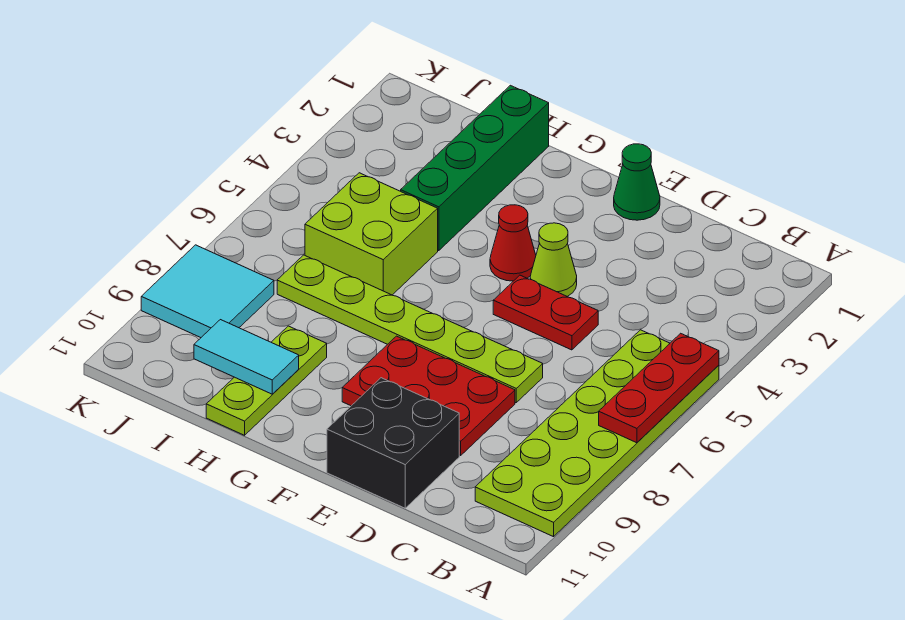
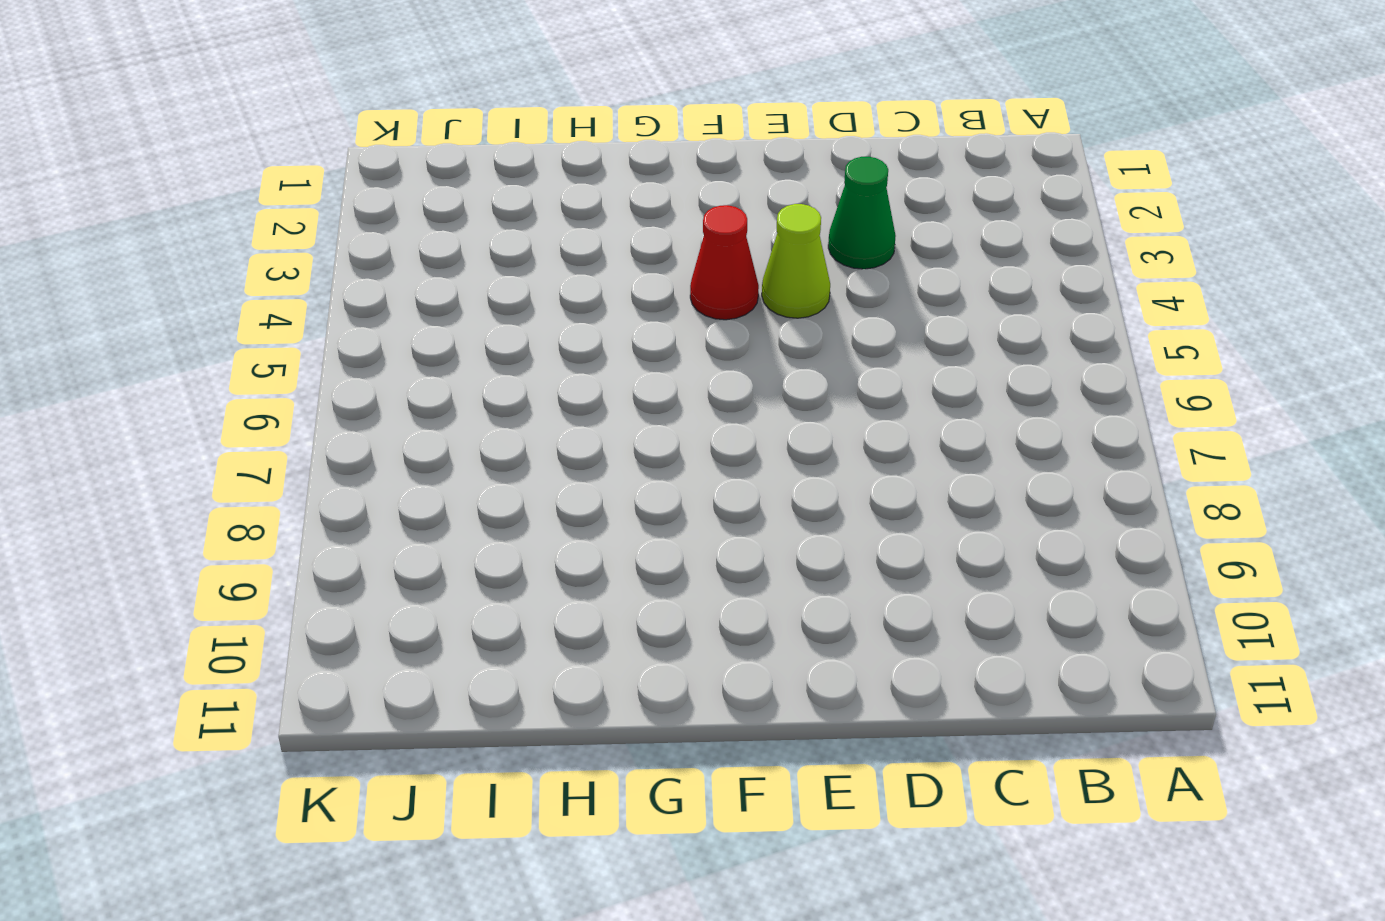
green 1x1 cone [828,157,896,269] -> green 1x1 cone moved to [614,144,660,220]
none -> lime 2x6 plate [475,330,719,537]
none -> red 1x2 plate [493,275,598,350]
none -> lime 1x6 plate [277,255,543,403]

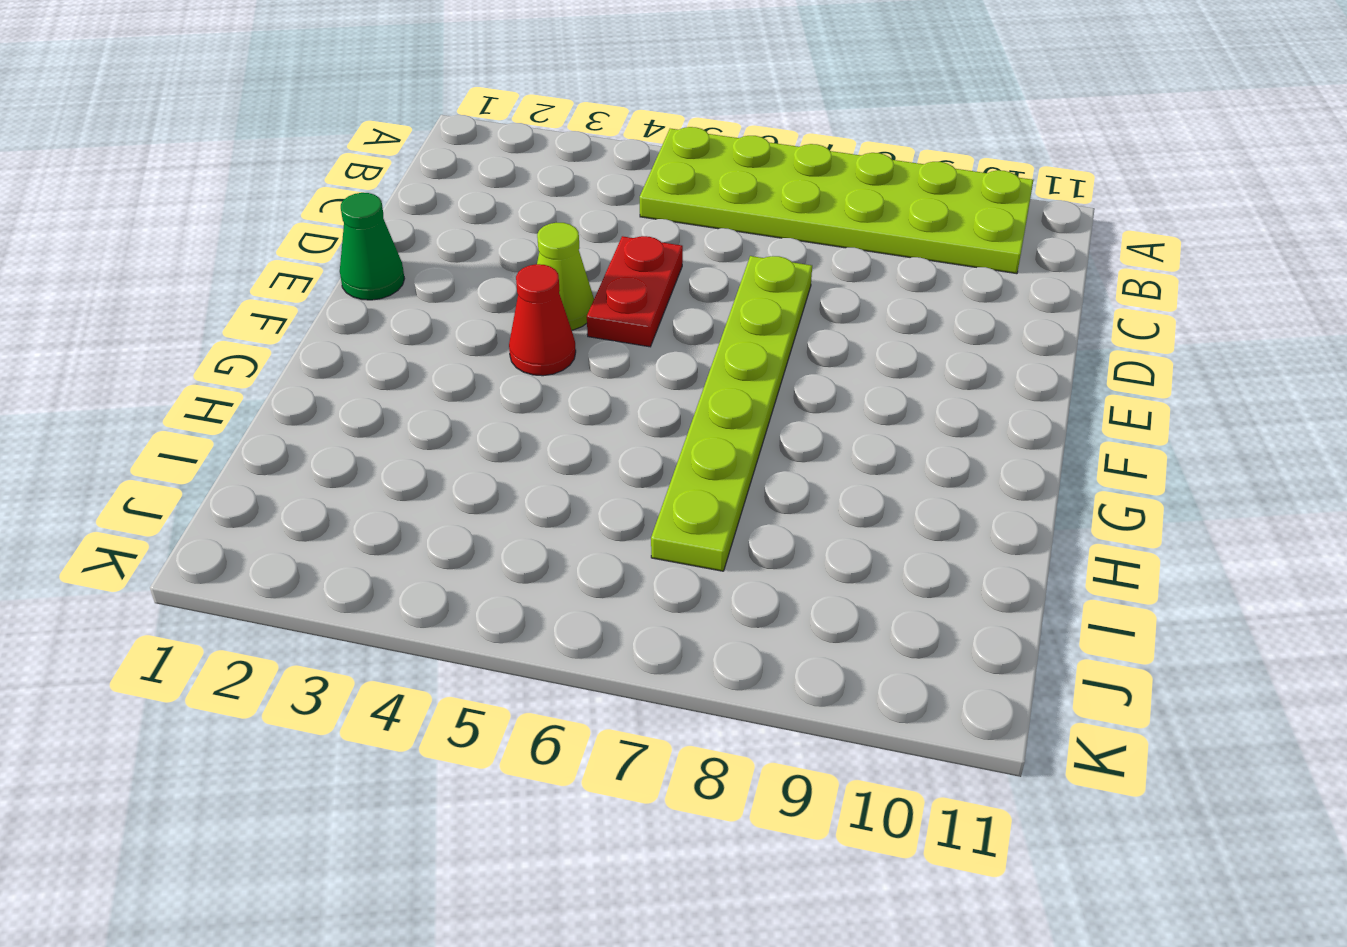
none -> red 2x3 plate [342,336,515,455]
none -> black 2x2 brick [327,378,459,508]
none -> green 1x4 brick [401,85,549,251]

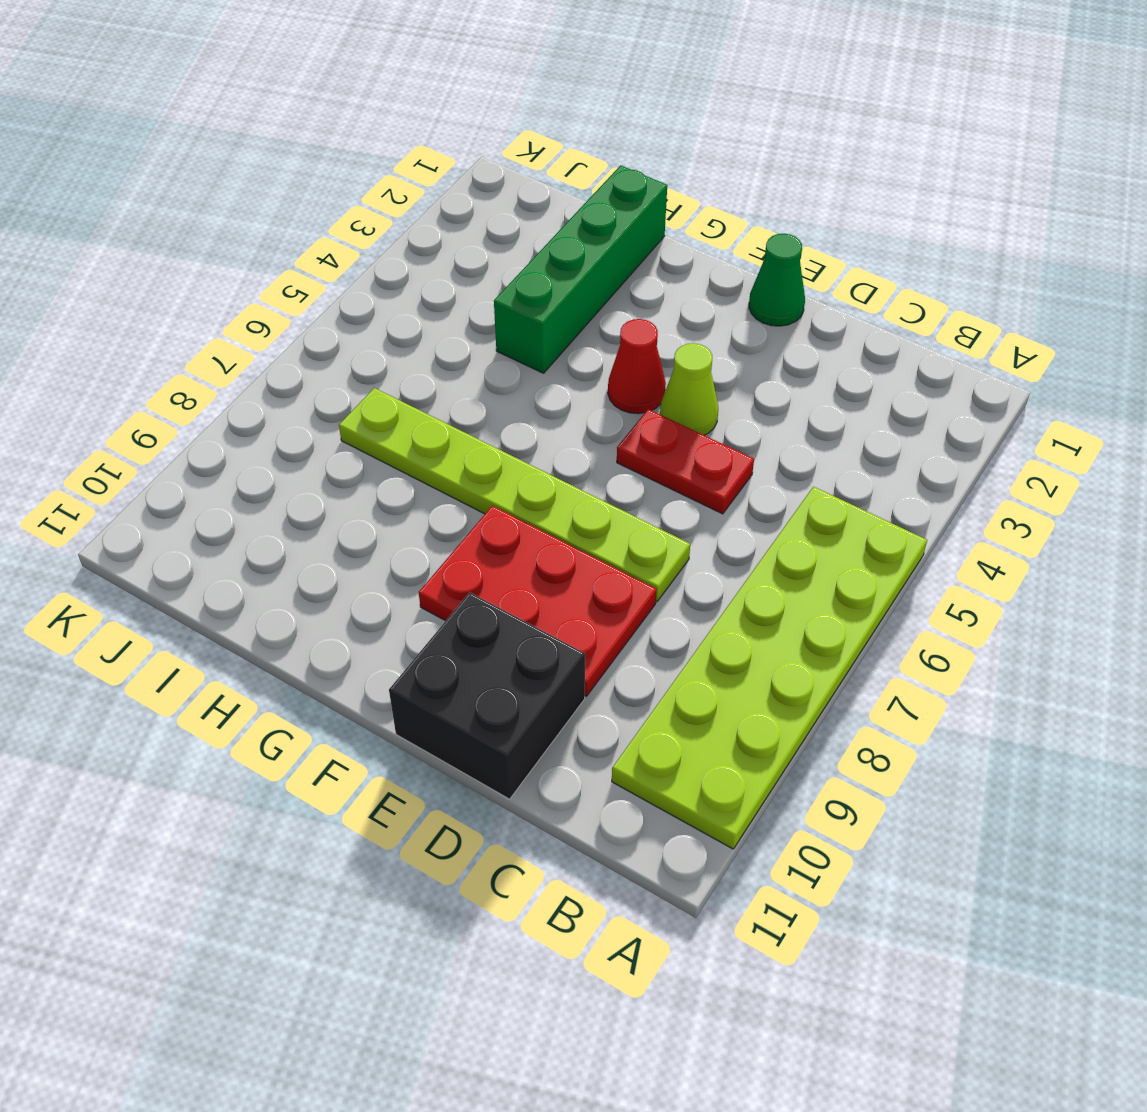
none -> lime 2x2 brick [305,173,438,295]
none -> lime 1x3 plate [206,326,327,435]
none -> cyan 2x2 tile [141,245,274,338]

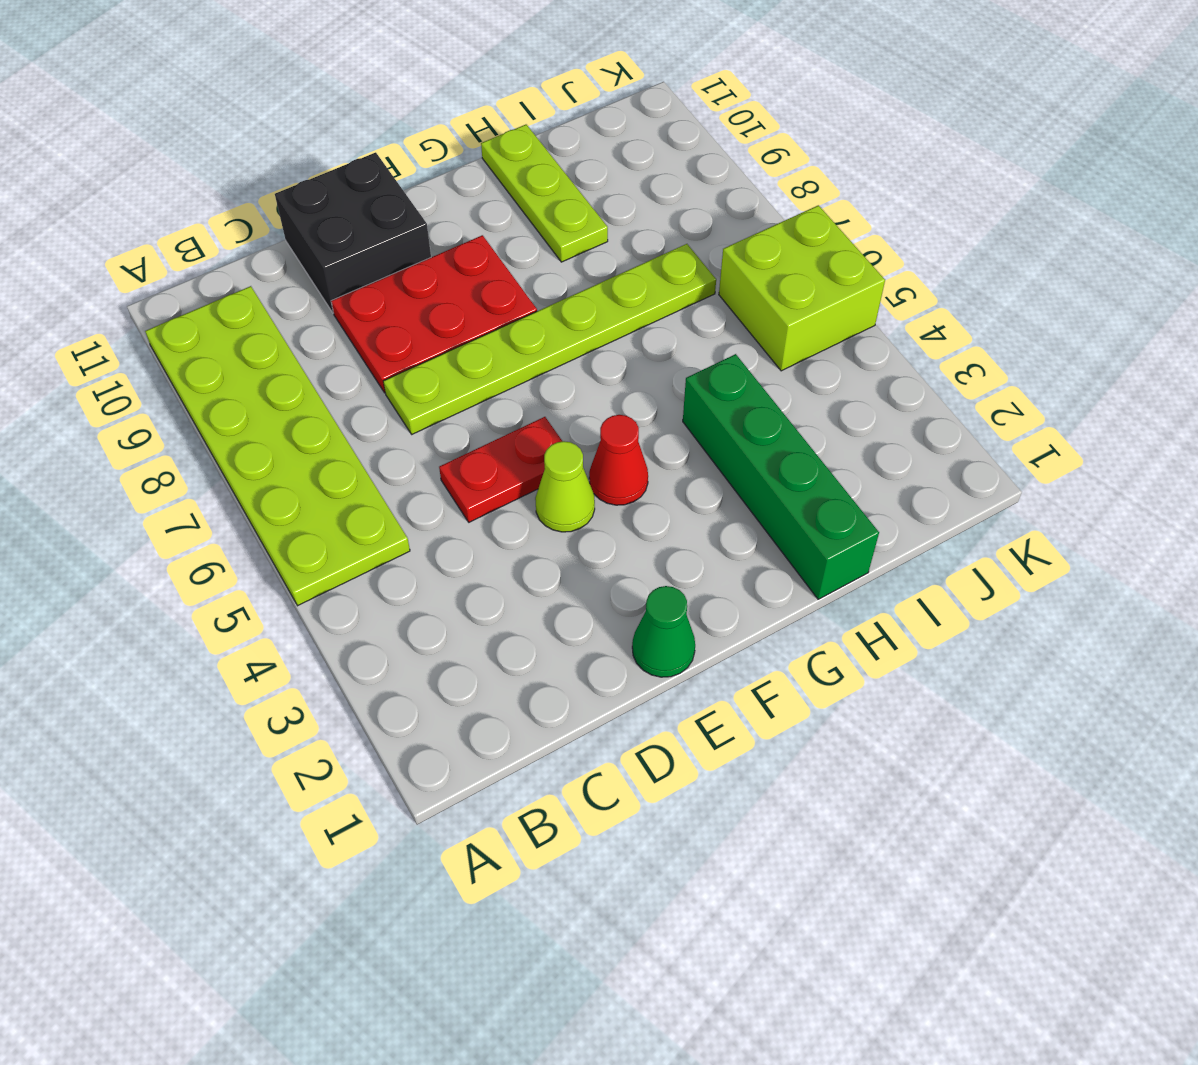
lime 2x2 brick [719,205,885,371] -> lime 2x2 brick moved to [305,173,438,295]
none -> cyan 2x2 tile [141,245,274,338]
none -> red 1x3 plate [599,333,719,443]
none -> cyan 1x2 tile [194,320,299,394]

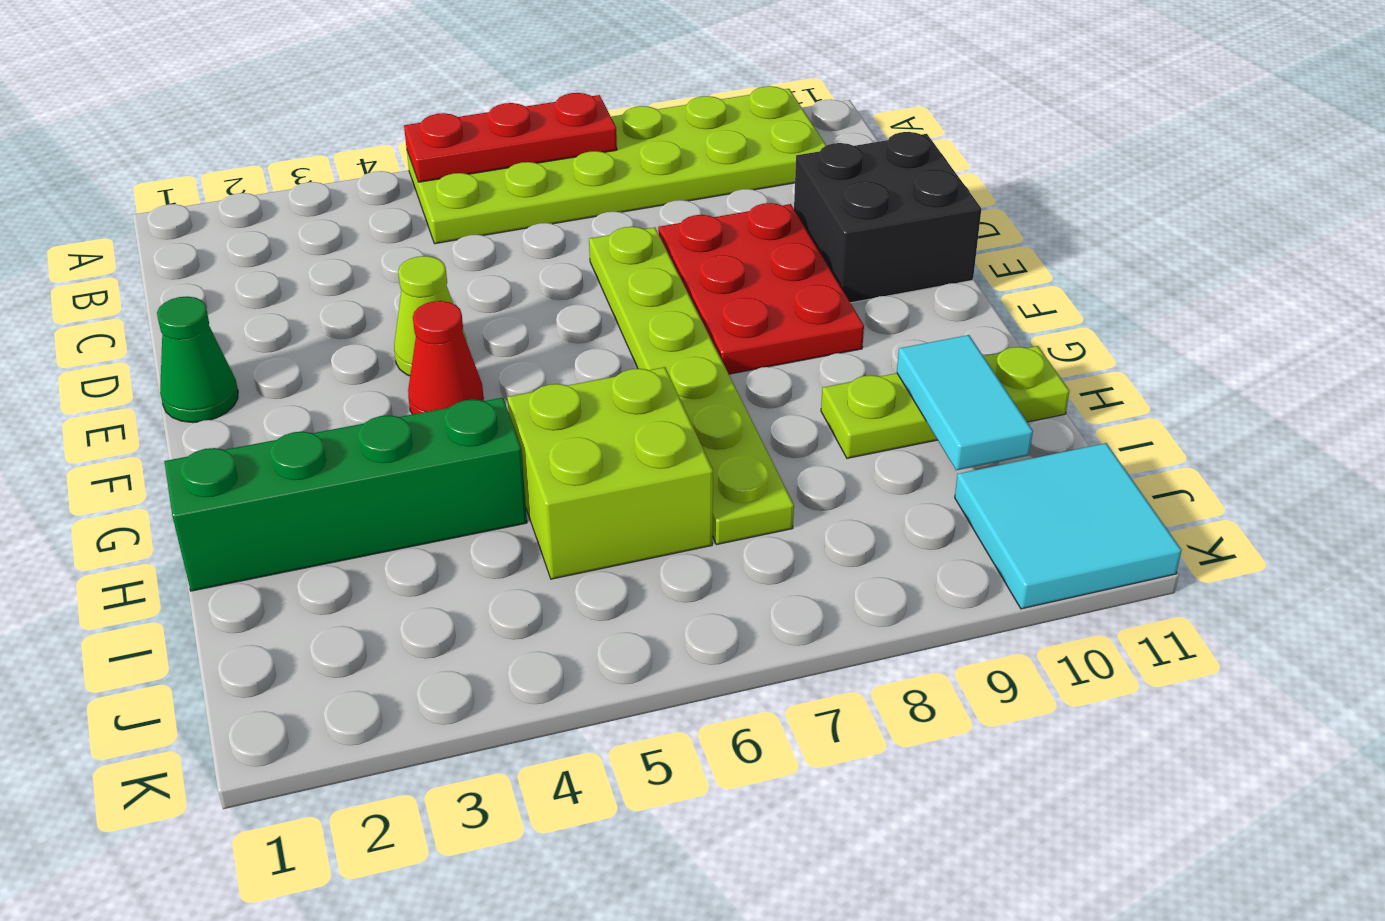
cyan 2x2 tile [955,443,1182,609] -> cyan 2x2 tile moved to [141,245,274,338]
none -> red 1x2 plate [493,275,598,350]

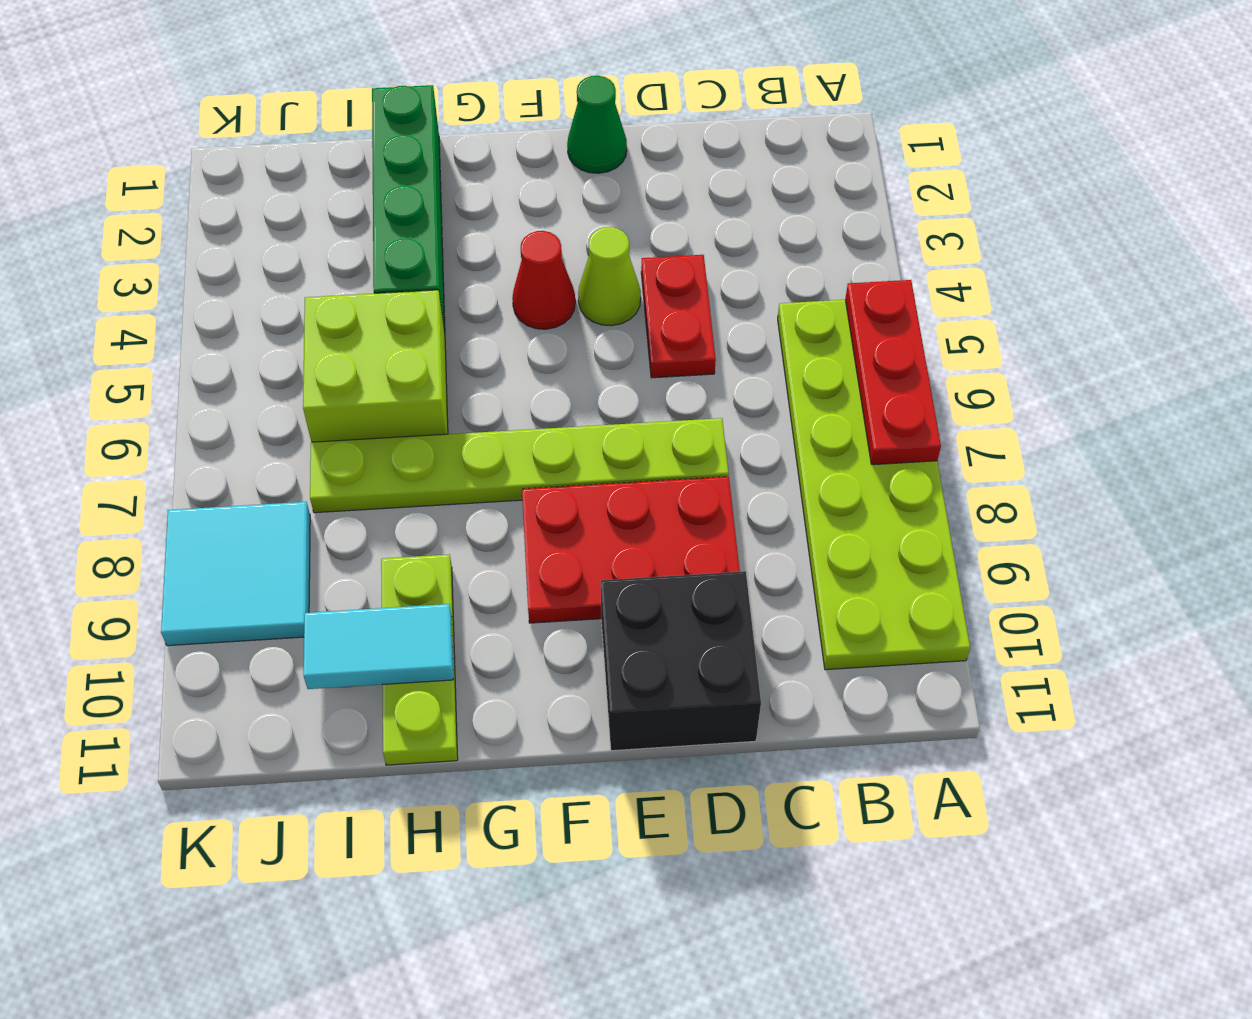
red 1x2 plate [641,255,716,378] -> red 1x2 plate turned to [493,275,598,350]

